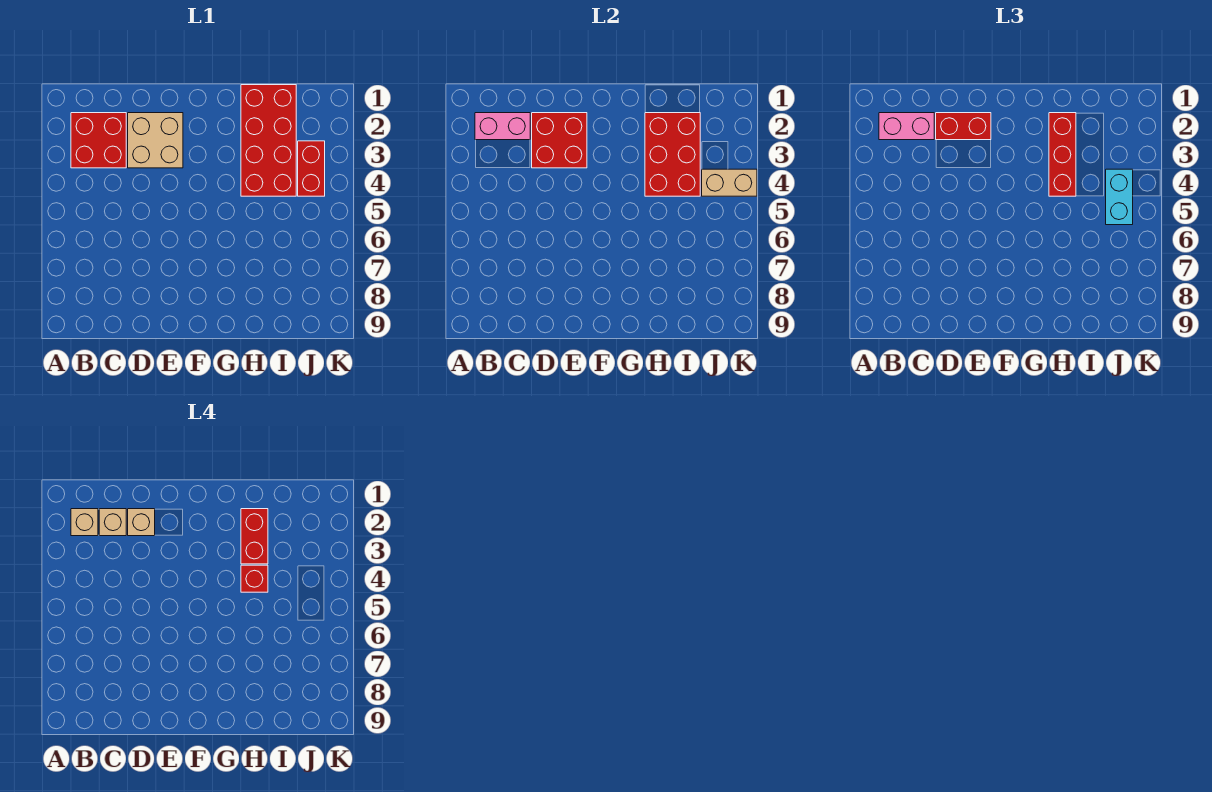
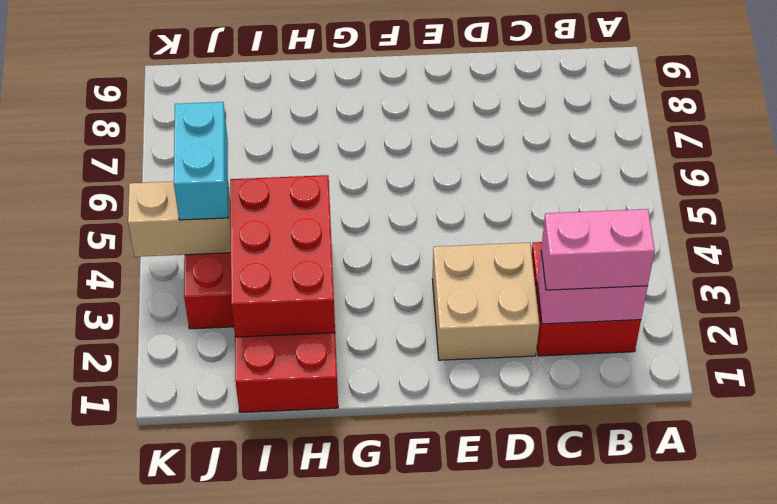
none -> red 2x2 brick [532,113,587,168]
none -> red 1x2 brick [936,113,991,140]
none -> red 1x3 brick [1049,113,1076,196]

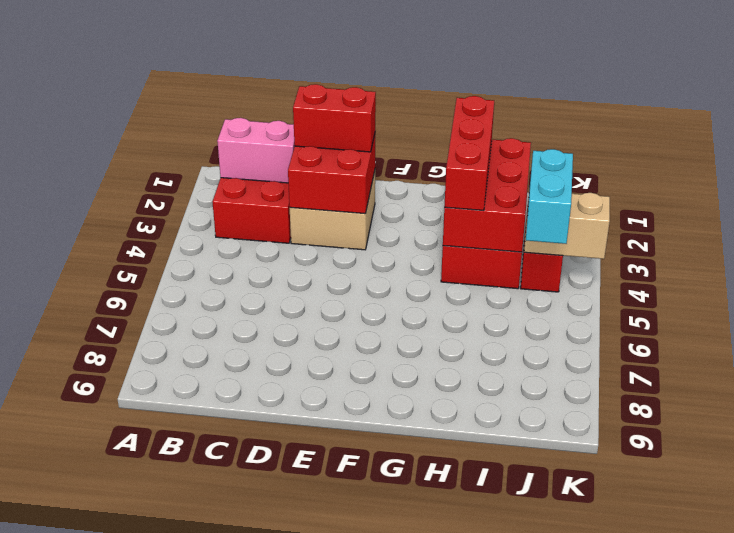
none -> pink 1x2 brick [879,113,934,140]
none -> tan 1x1 brick [71,509,98,536]
none -> tan 1x1 brick [99,509,126,536]

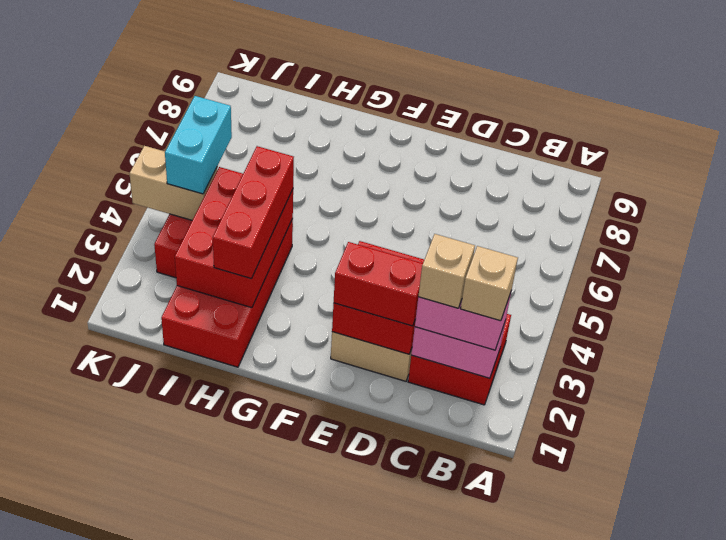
none -> tan 1x1 brick [128,509,155,536]
none -> red 1x2 brick [241,509,268,564]
none -> red 1x1 brick [241,565,268,592]

